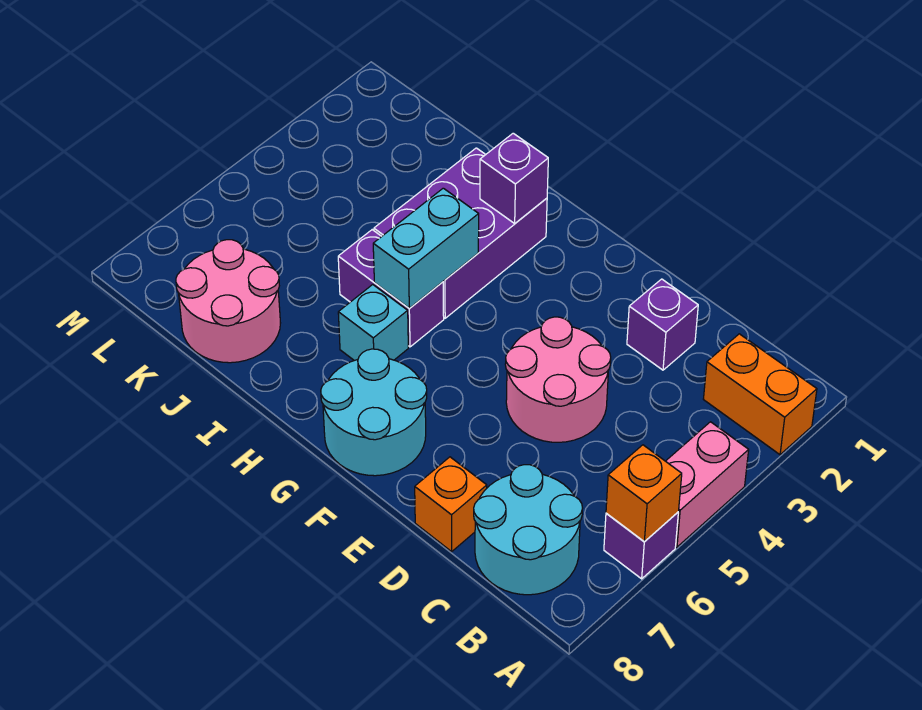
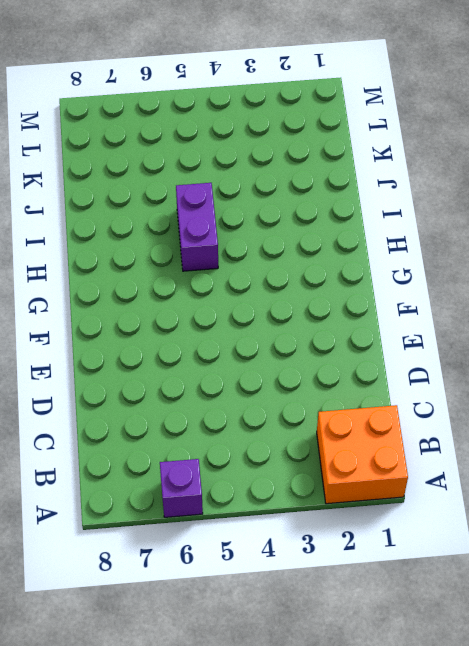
orange 2x2 brick [317,405,408,504] -> orange 1x2 brick [703,334,817,455]
none -> pink 1x2 brick [666,422,749,547]
none -> cyan 2x2 round brick [474,465,582,595]
none -> purple 1x1 brick [627,279,698,370]

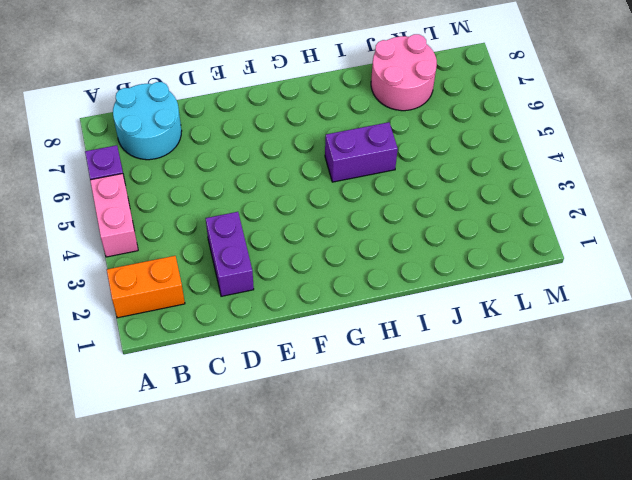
purple 1x2 brick [206,212,254,296] -> purple 1x1 brick [627,279,698,370]
none -> pink 2x2 round brick [505,317,611,442]
none -> orange 1x1 brick [415,457,487,551]
none -> cyan 2x2 round brick [321,349,427,476]

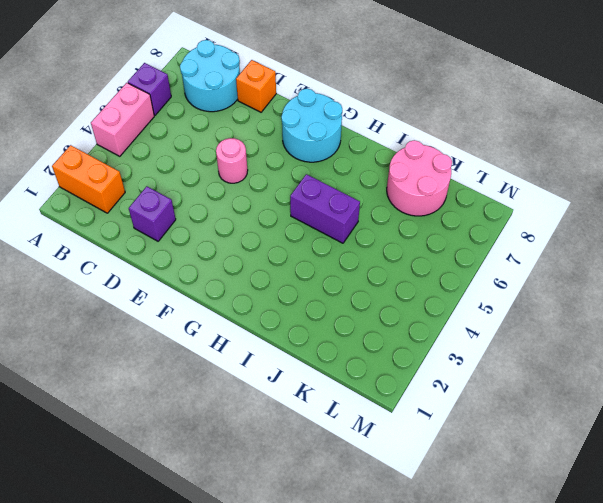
pink 1x1 round brick [216,138,248,183] -> pink 2x2 round brick [505,317,611,442]
none -> purple 2x3 brick [374,148,547,318]
none -> cyan 1x1 brick [338,285,408,361]
none -> orange 1x1 brick [606,445,682,541]

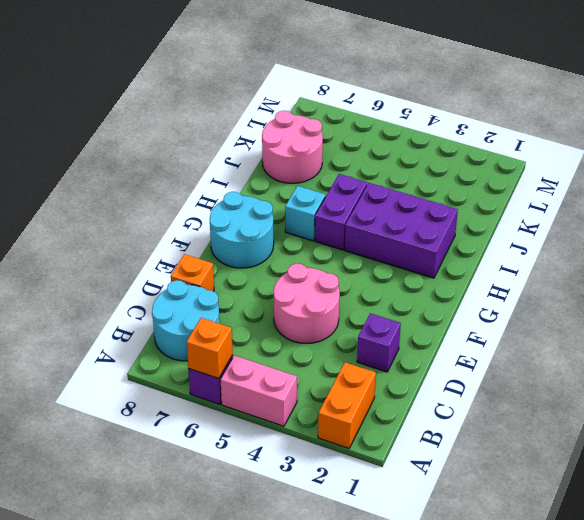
none -> purple 1x1 brick [480,133,548,223]
none -> cyan 1x2 brick [373,188,479,308]

